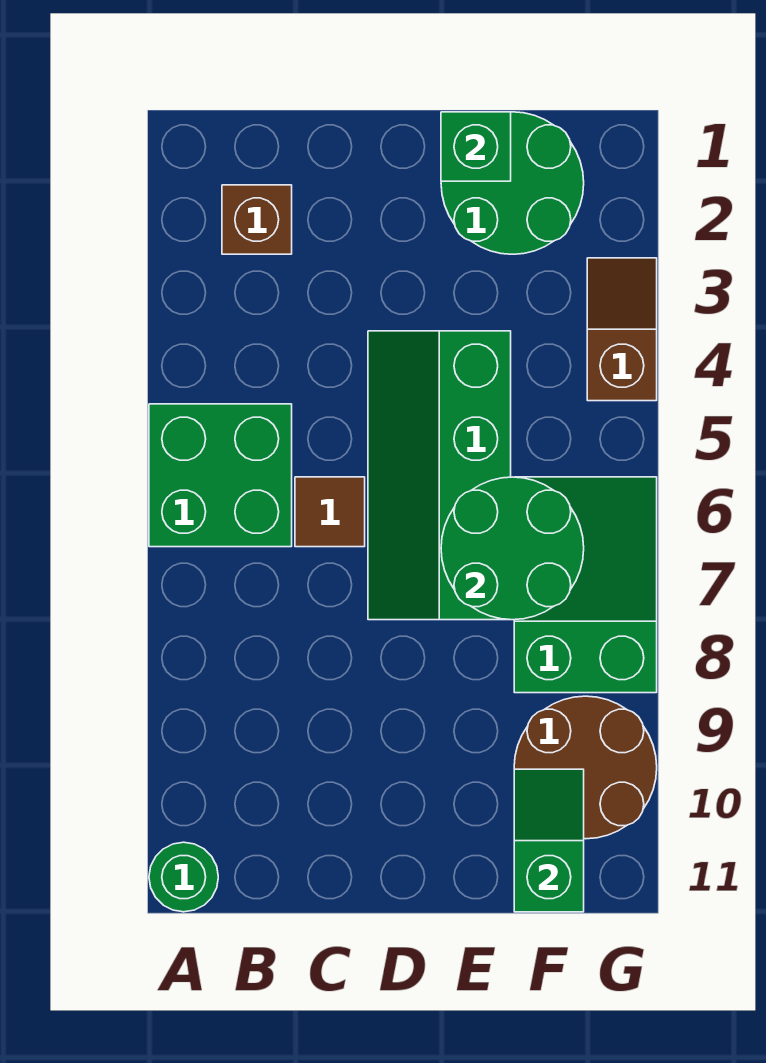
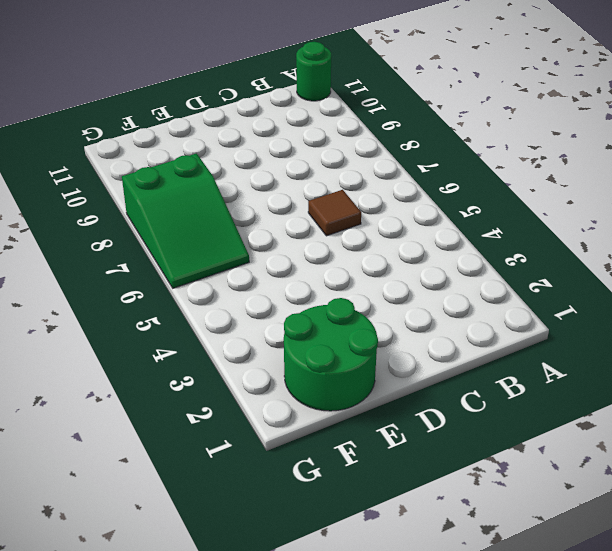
none -> green 2x2 brick [149,404,292,547]
none -> brown 1x1 brick [222,185,292,254]
none -> green 2x4 slope [368,331,511,620]

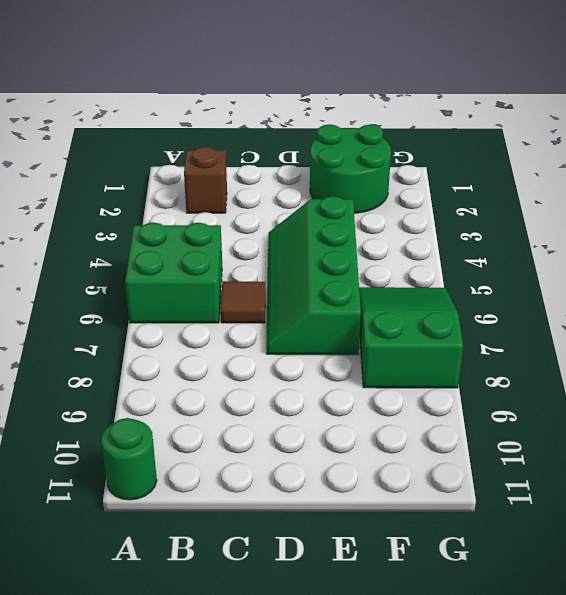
none -> brown 2x2 round brick [514,696,657,839]
none -> brown 1x2 slope [587,258,657,401]
none -> green 1x1 brick [441,112,511,181]

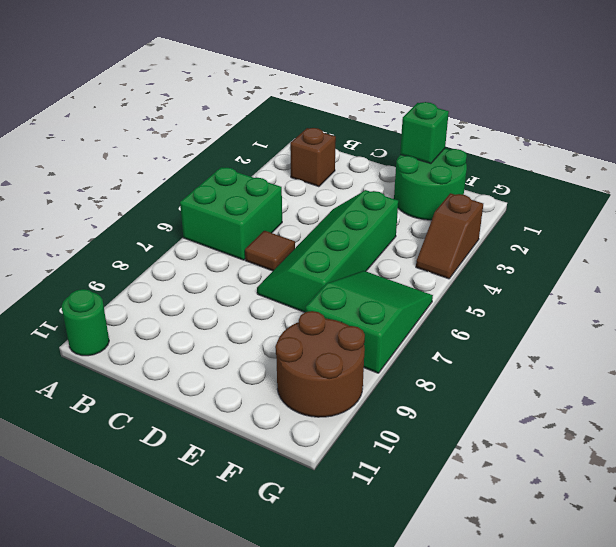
brown 1x2 slope [416,193,483,279] -> brown 1x2 slope turned to [587,258,657,401]
none -> green 2x2 round brick [441,477,584,620]
none -> green 1x2 slope [514,769,584,912]

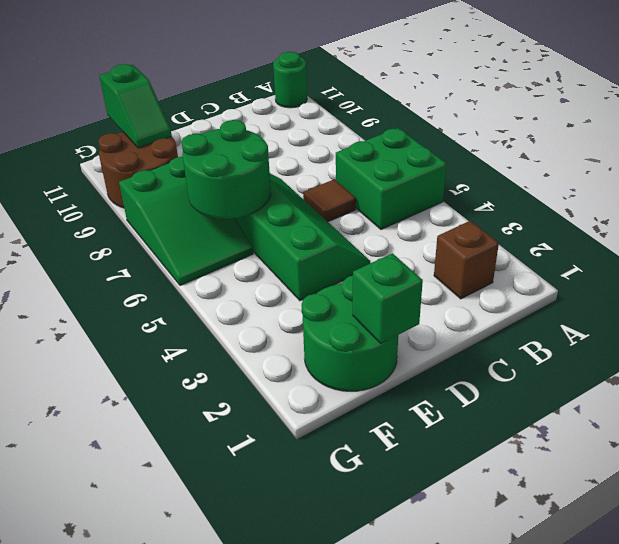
none -> brown 1x2 slope [587,258,657,401]

